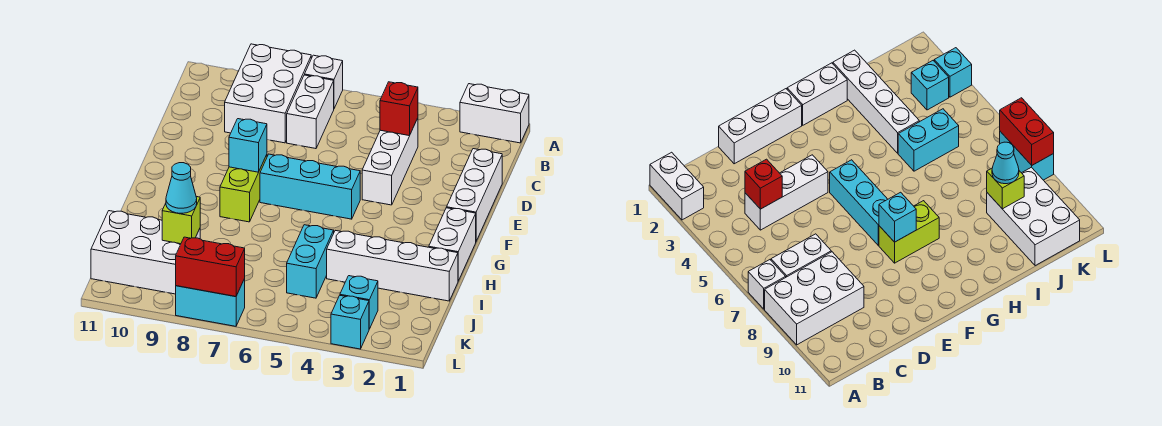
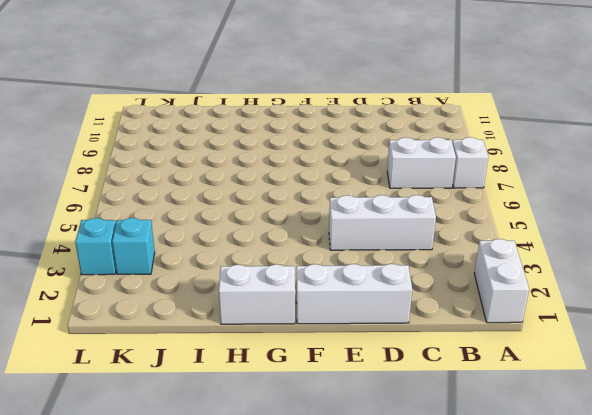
none -> white 2x3 brick [225,44,311,143]
none -> cyan 1x3 brick [260,154,360,219]
none -> lime 1x2 brick [220,155,267,222]

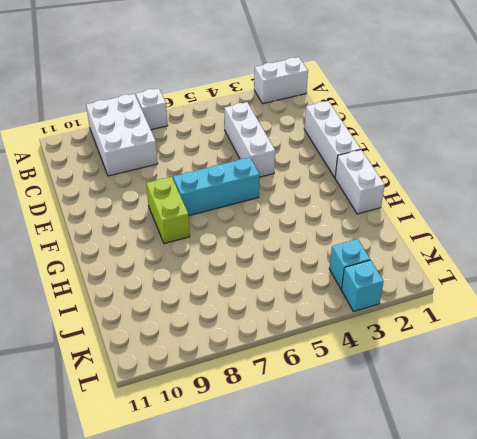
none -> white 1x2 brick [287,75,334,149]
none -> white 1x4 brick [327,230,458,301]
none -> cyan 1x2 brick [287,225,334,298]

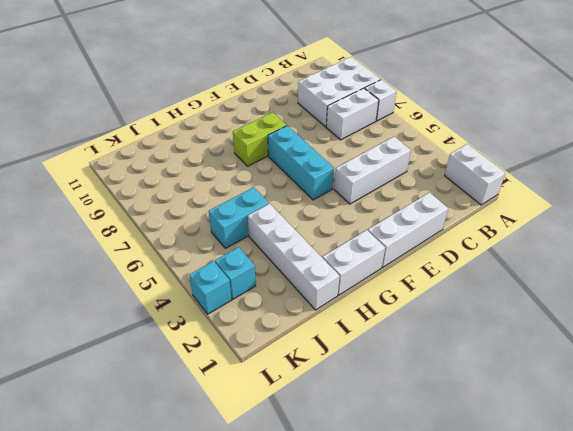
none -> white 2x3 brick [91,211,200,294]
none -> cyan 1x2 brick [176,279,245,326]
none -> red 1x1 brick [380,82,418,136]

